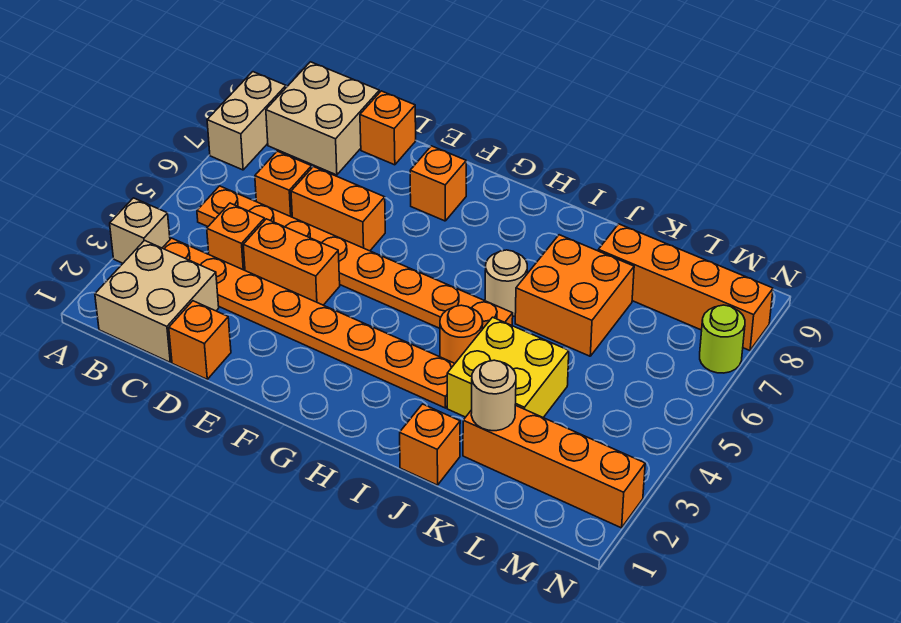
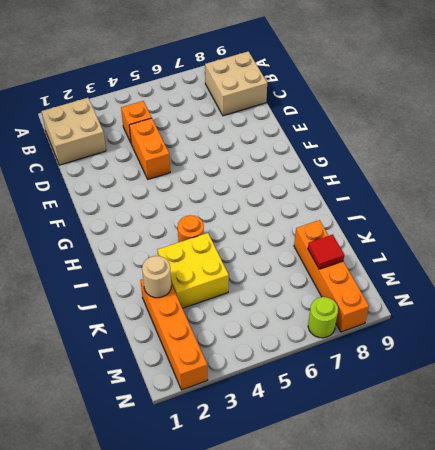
red 1x1 tile [308,235,344,269] -> none
none -> tan 1x1 brick [110,198,170,263]
none -> tan 1x2 brick [207,72,286,170]
none -> orange 1x8 plate [163,238,455,408]

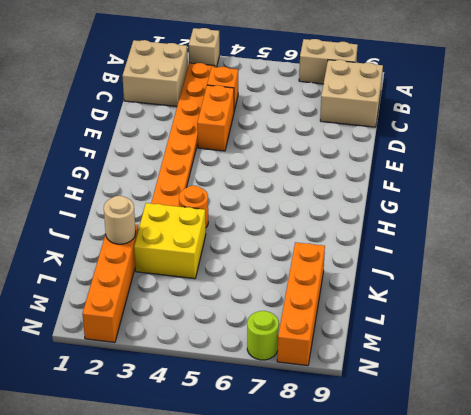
none -> orange 1x8 plate [197,186,513,329]
none -> orange 1x1 brick [255,151,312,217]
none -> orange 1x1 brick [169,301,231,379]

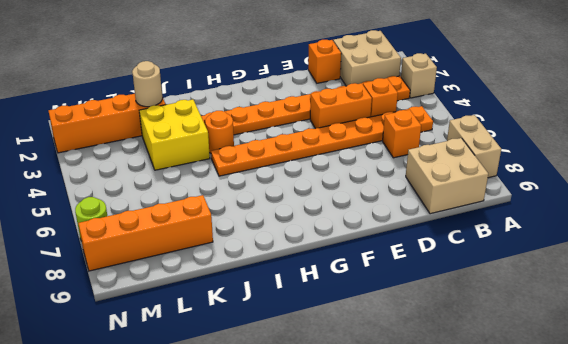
none -> orange 1x2 brick [291,167,385,251]
none -> orange 1x1 brick [360,91,416,165]
none -> orange 1x1 brick [410,146,466,221]

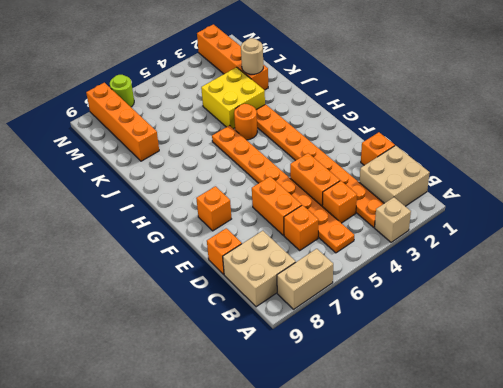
none -> tan 1x1 round brick [485,250,527,316]
none -> orange 1x1 brick [400,404,460,485]
none -> orange 2x2 brick [515,235,634,356]

